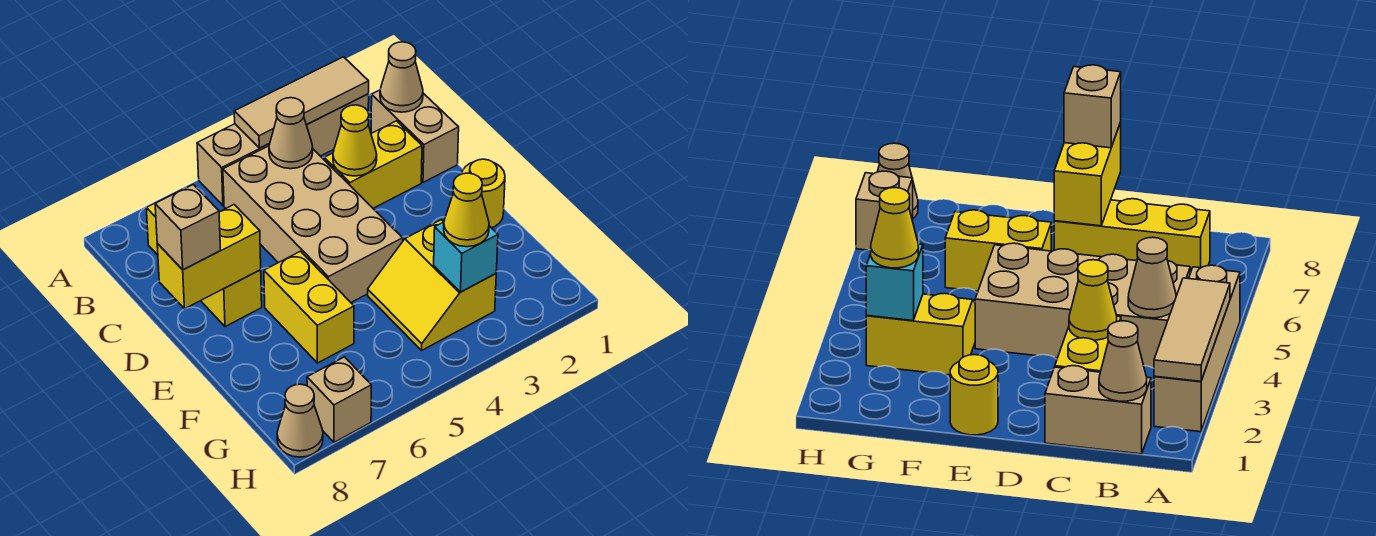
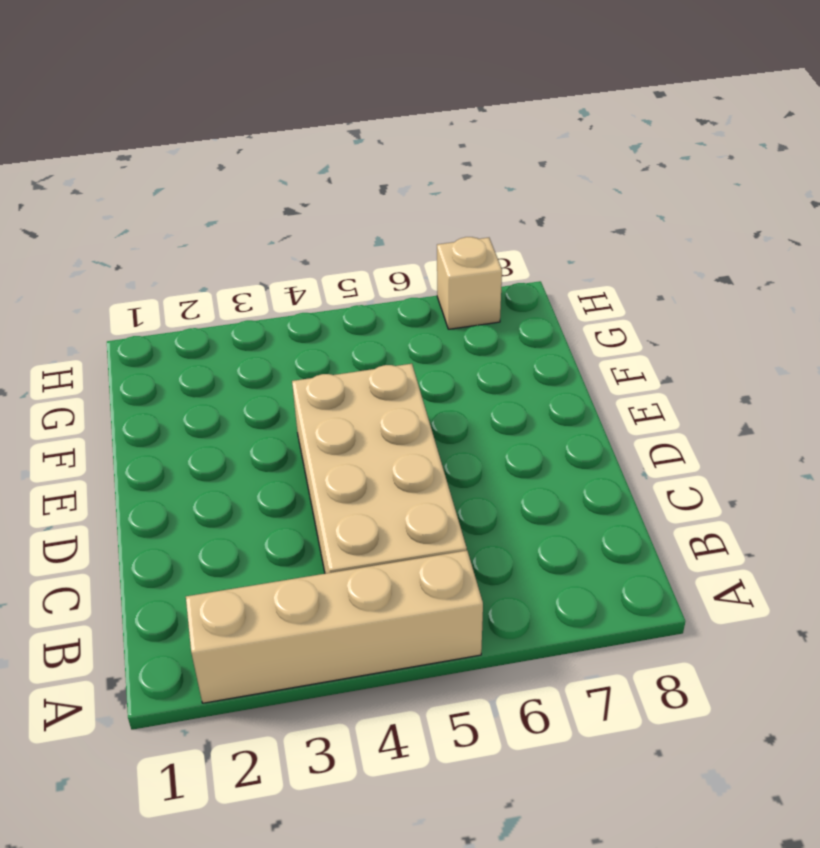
none -> tan 1x2 brick [371,90,459,182]
none -> yellow 1x3 brick [146,189,262,327]
none -> yellow 1x2 brick [324,121,422,208]

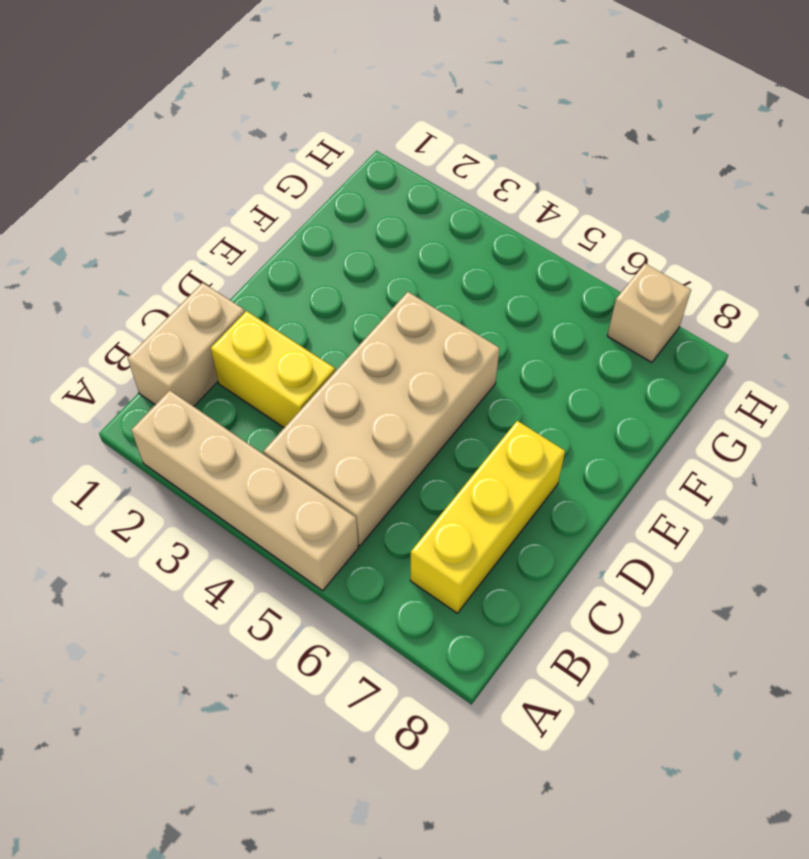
none -> yellow 1x1 round brick [462,159,505,228]
none -> yellow 1x2 brick [264,251,354,363]
none -> yellow 2x2 slope [368,220,496,350]

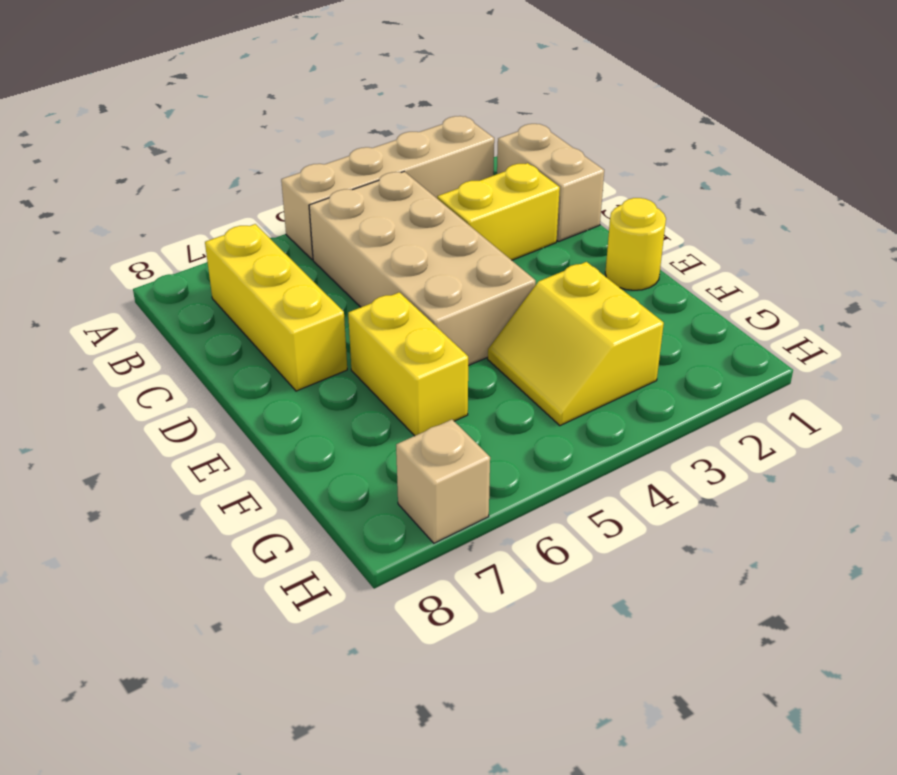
none -> tan 1x1 cone [277,384,323,457]
none -> tan 1x3 tile [234,57,369,148]
none -> tan 1x1 cone [380,42,423,112]

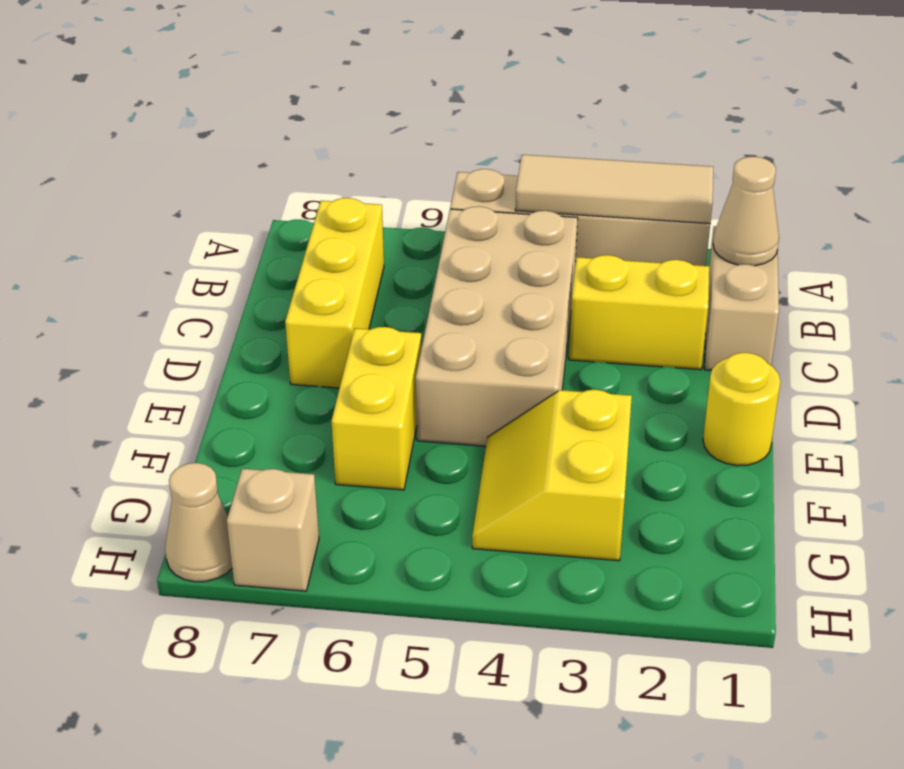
none -> tan 1x1 cone [269,98,313,169]
none -> yellow 1x1 cone [333,105,377,176]
none -> yellow 1x2 brick [157,205,261,309]

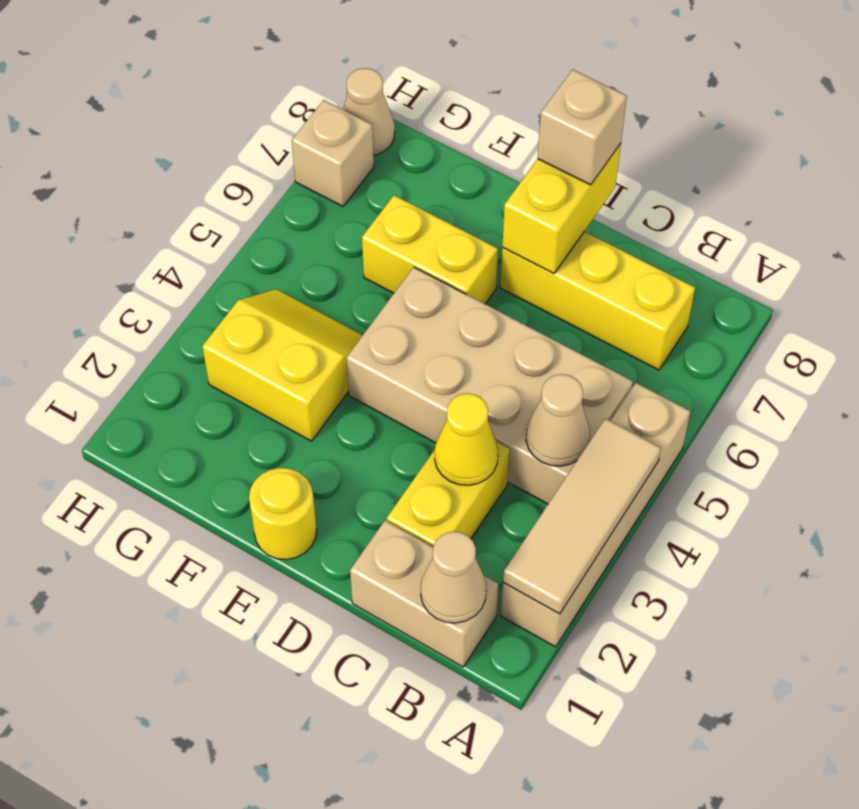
none -> cyan 1x1 brick [434,222,498,292]
none -> yellow 1x1 cone [444,173,489,247]

